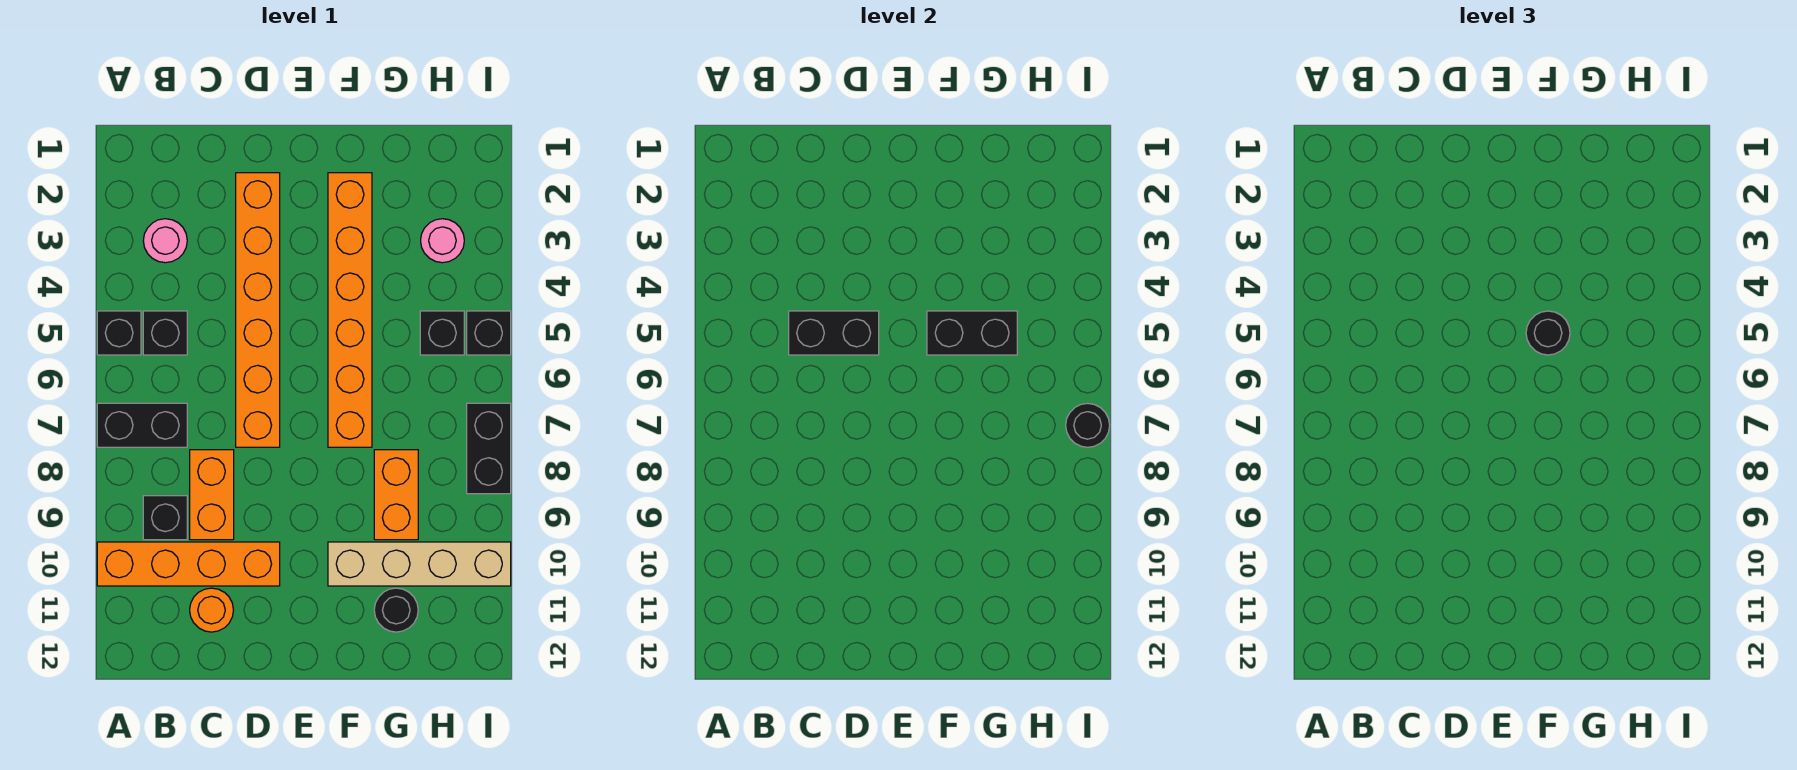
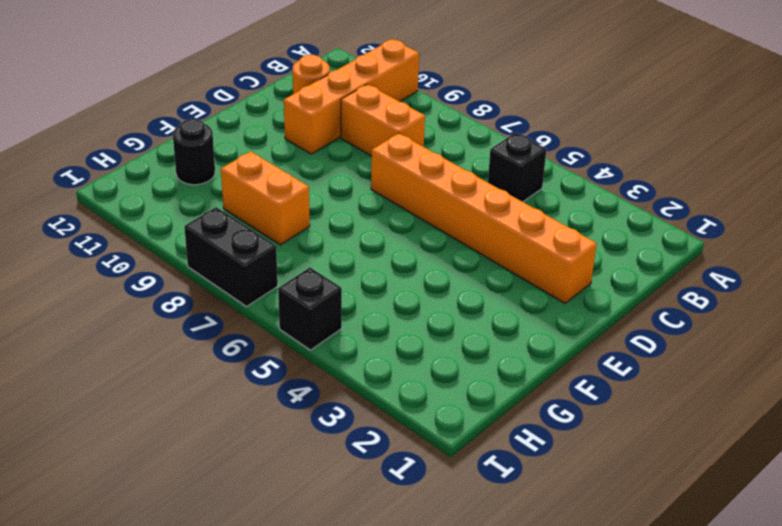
none -> black 1x1 brick [97,311,141,355]
none -> black 1x2 brick [97,403,187,447]
none -> pink 1x1 round brick [143,219,187,263]

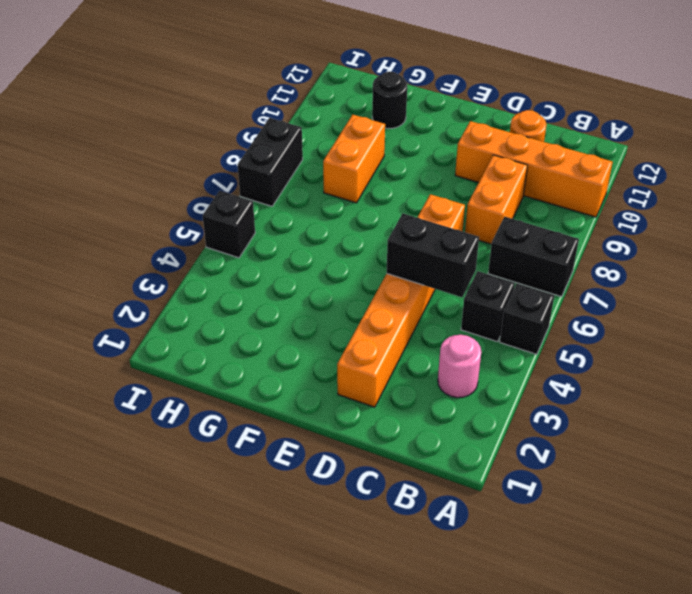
none -> black 1x1 brick [143,496,187,540]
none -> orange 1x6 brick [328,173,372,447]
none -> tan 1x4 brick [328,542,511,586]

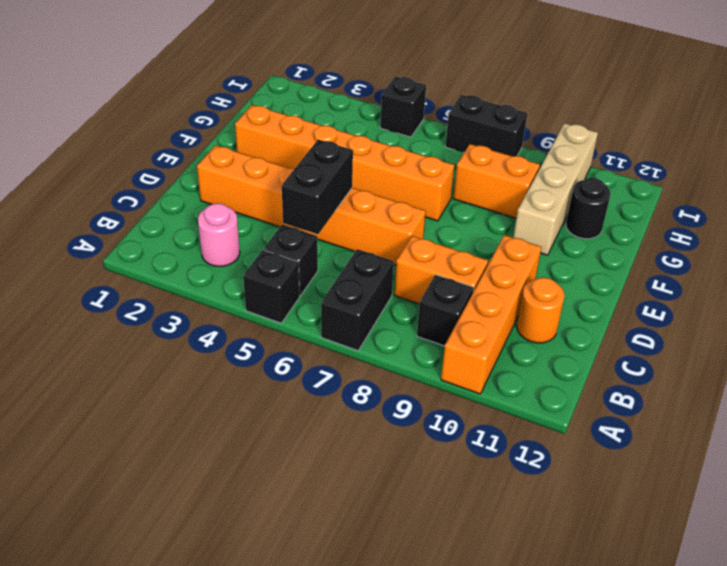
none -> pink 1x1 round brick [421,219,464,263]
none -> black 1x1 brick [420,311,464,355]
none -> black 1x2 brick [927,311,1017,355]

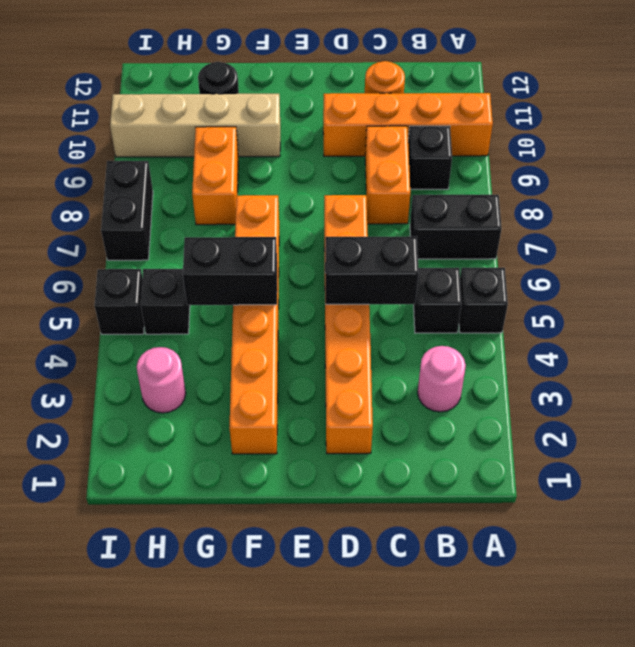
none -> black 1x1 round brick [1066,403,1110,447]
none -> black 1x1 round brick [1526,311,1570,355]

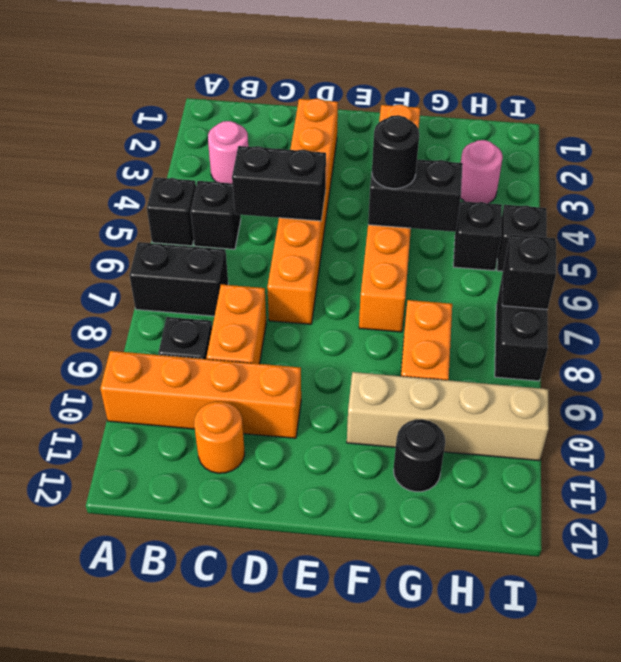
black 1x1 brick [502,235,556,310] -> black 1x1 round brick [1066,403,1110,447]

